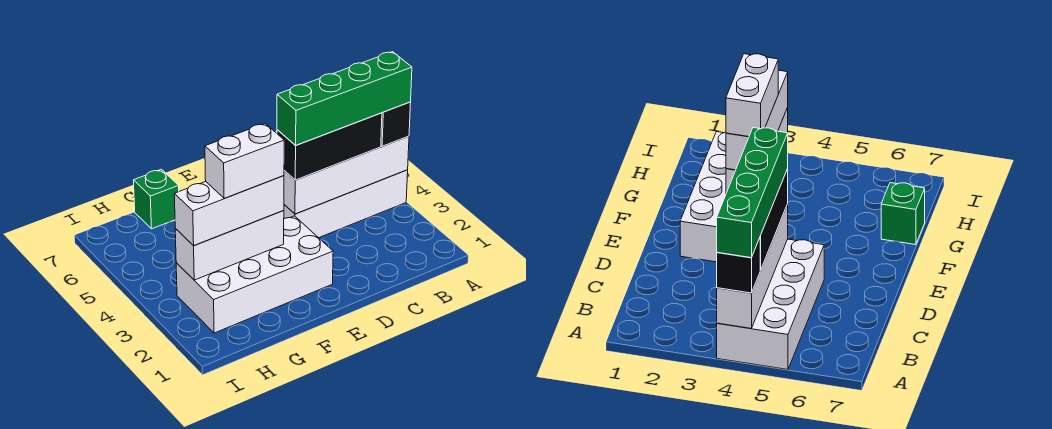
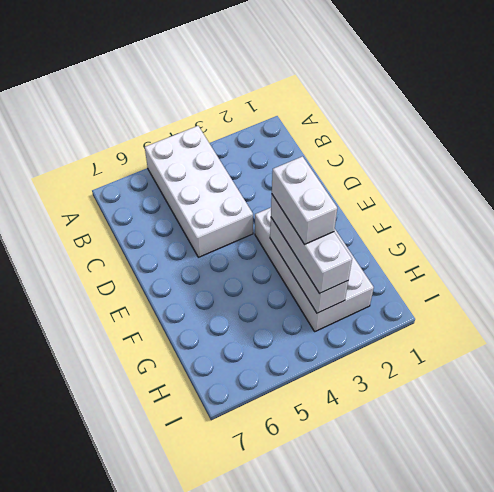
none -> green 1x1 brick [134,169,179,229]
none -> white 1x4 brick [284,136,409,214]

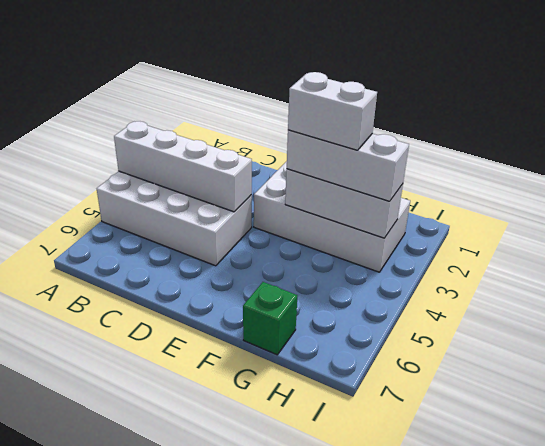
none -> black 1x1 brick [381,102,411,146]
none -> black 1x3 brick [277,113,382,180]

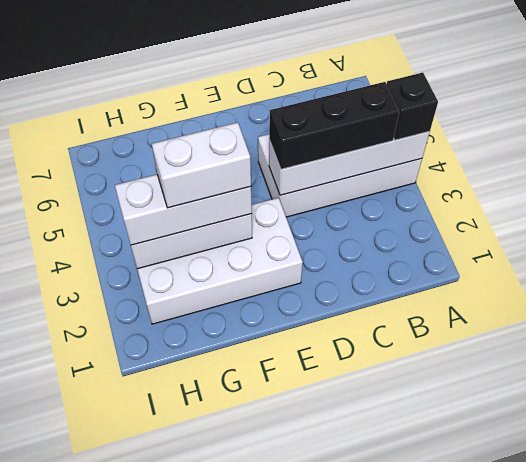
none -> green 1x1 brick [134,169,179,229]
none -> green 1x4 brick [277,52,412,145]

